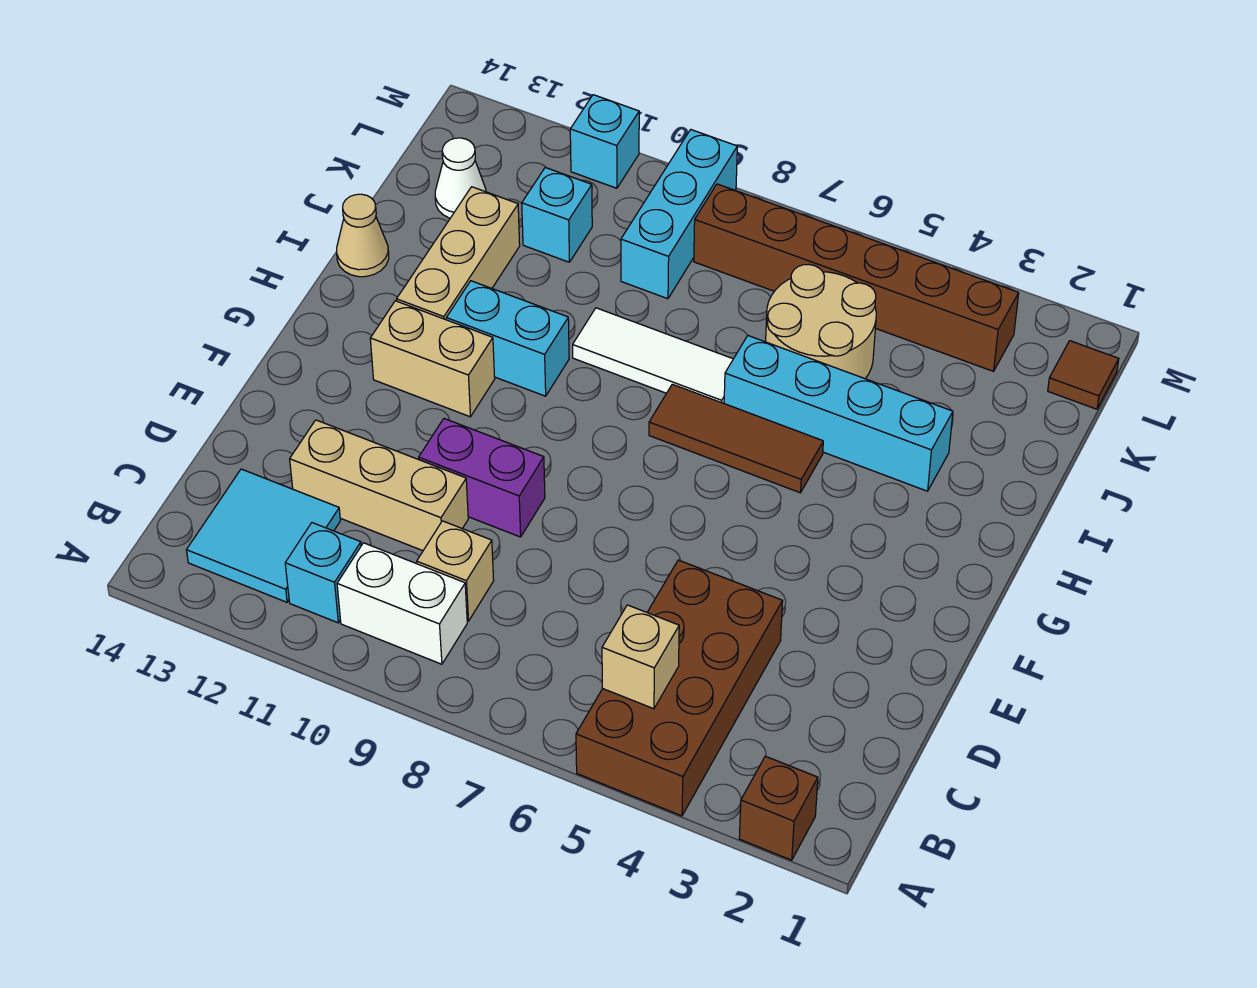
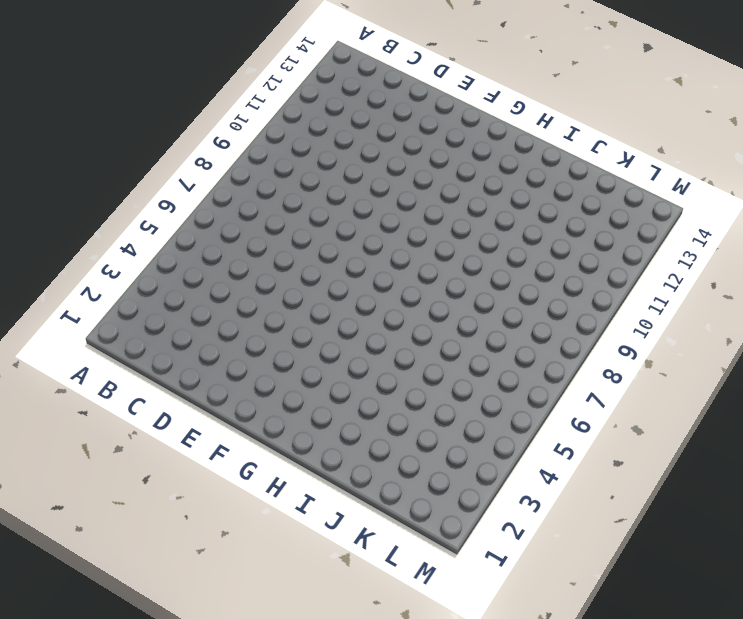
none -> brown 1x1 brick [739,756,818,860]
none -> brown 2x4 brick [576,560,783,816]
none -> white 1x2 brick [337,543,467,664]

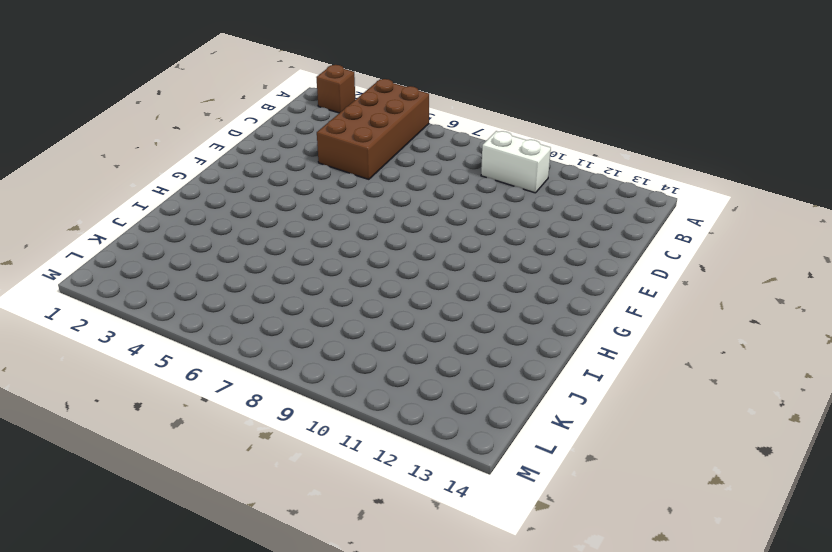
none -> cyan 1x1 brick [285,523,361,623]
none -> cyan 2x2 tile [187,469,340,602]
none -> tan 1x1 brick [417,521,494,621]

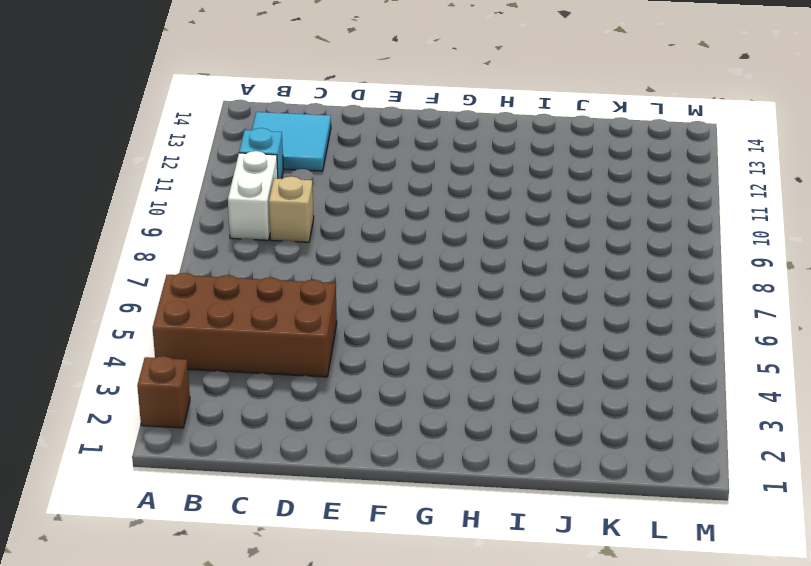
none -> tan 1x3 brick [290,420,468,551]
none -> purple 1x2 brick [419,419,545,537]
none -> tan 1x2 brick [370,301,495,417]

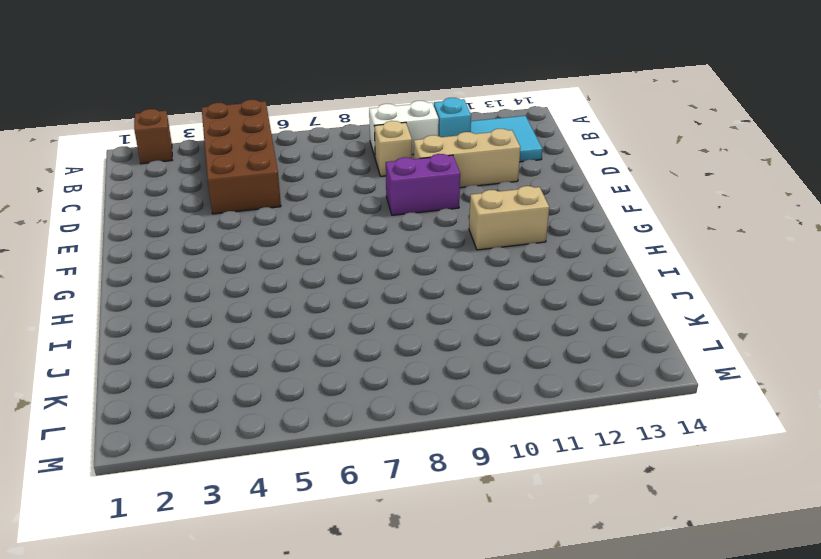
none -> brown 1x3 tile [649,384,823,493]
none -> cyan 1x2 brick [446,281,569,396]
none -> tan 1x3 brick [397,187,520,320]

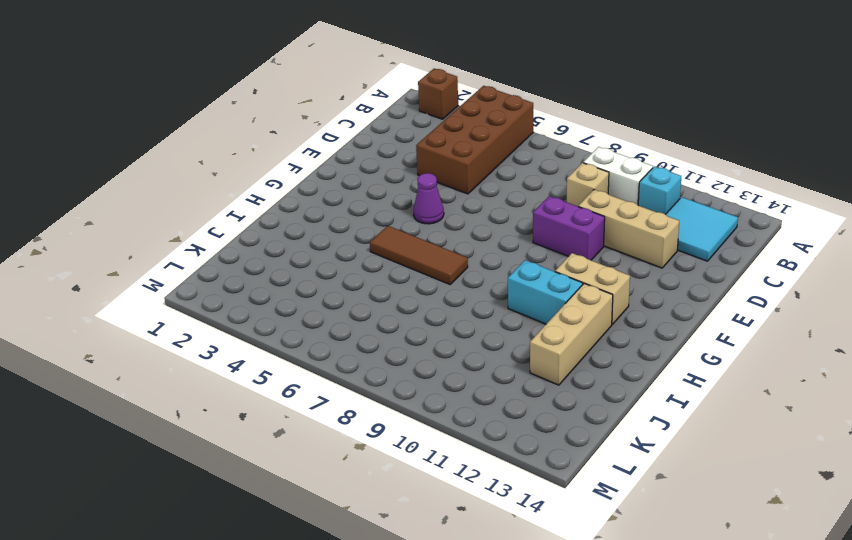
purple 1x1 cone [413,173,444,224] -> none
none -> cyan 1x4 brick [724,336,953,491]
none -> white 1x3 tile [573,308,733,403]
none -> tan 1x1 cone [337,194,389,277]

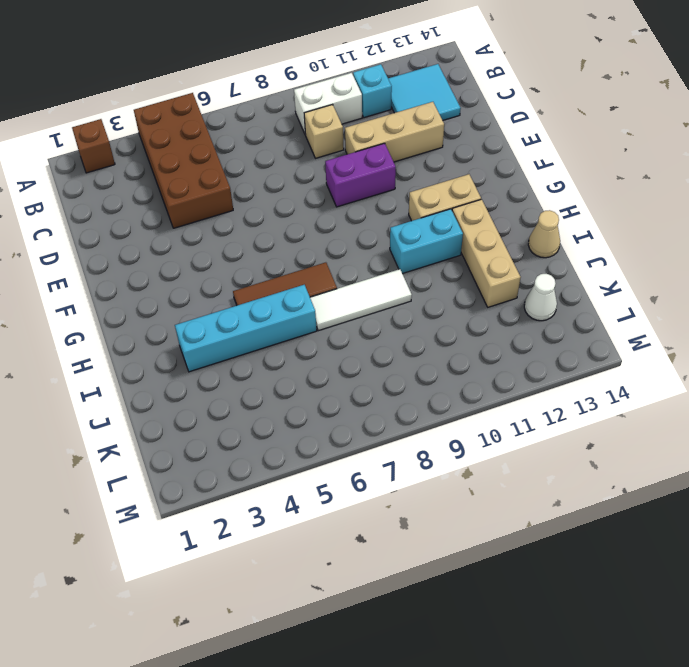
none -> tan 2x2 round brick [766,265,876,379]
none -> cyan 1x3 brick [621,130,737,299]
none -> cyan 1x1 brick [522,168,592,262]

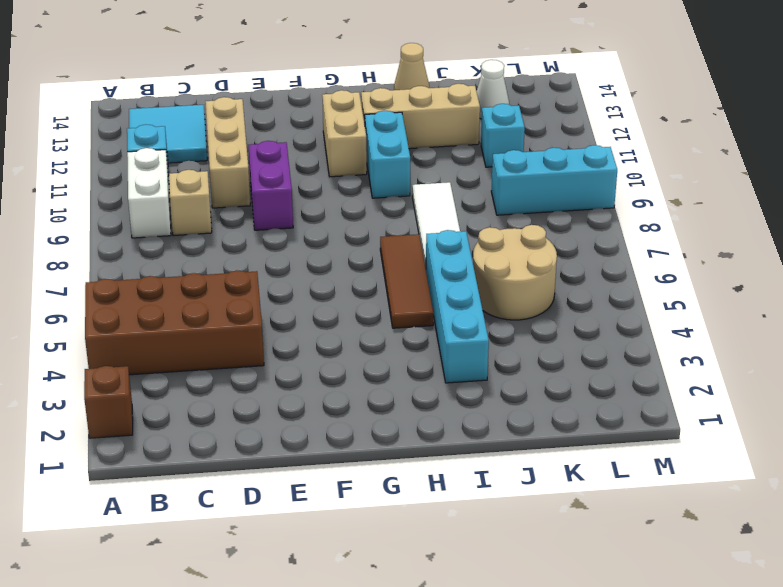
none -> brown 1x1 tile [1048,341,1119,409]
none -> brown 1x6 brick [694,184,1019,371]
none -> cyan 1x1 brick [570,95,639,188]

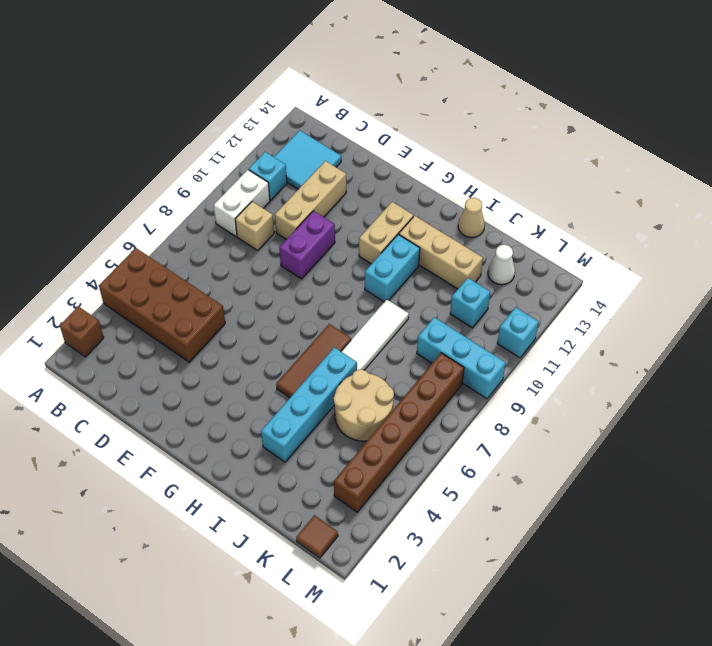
none -> tan 1x1 brick [602,605,679,709]

